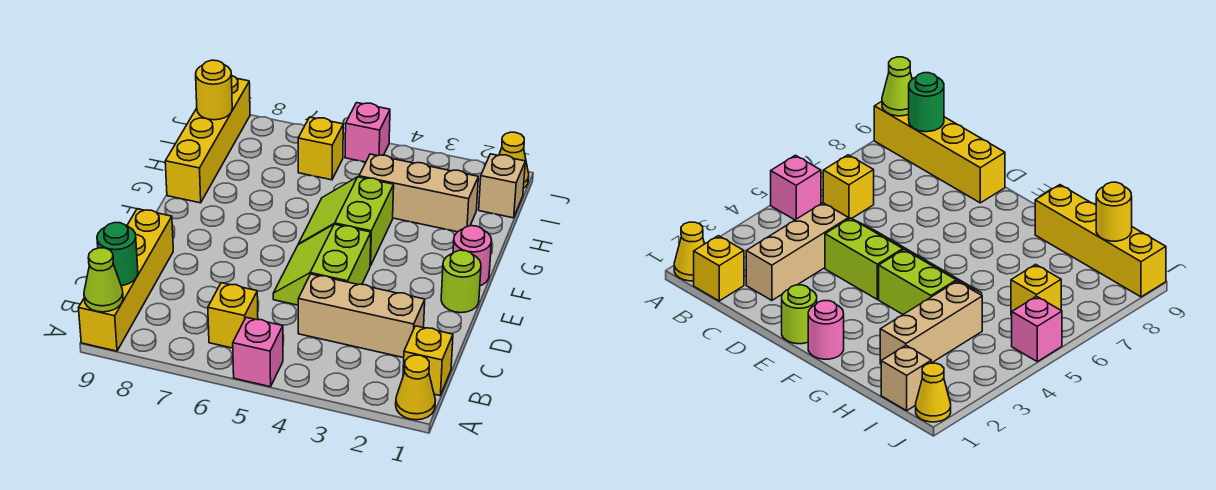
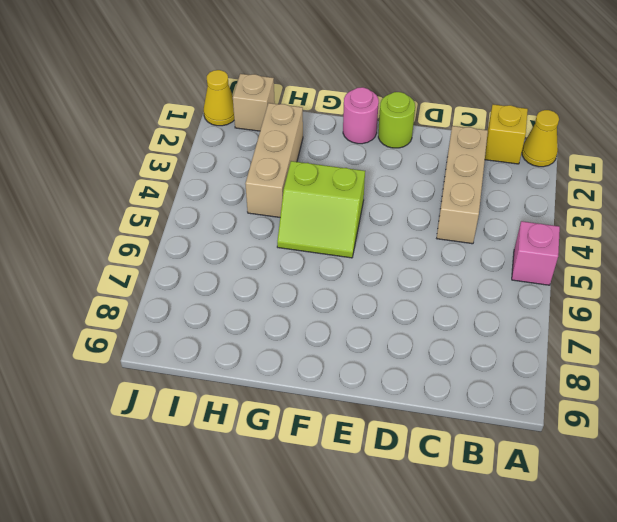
none -> yellow 1x4 brick [79,209,173,351]
none -> yellow 1x1 brick [208,283,258,348]
none -> lime 2x2 slope [273,224,371,305]

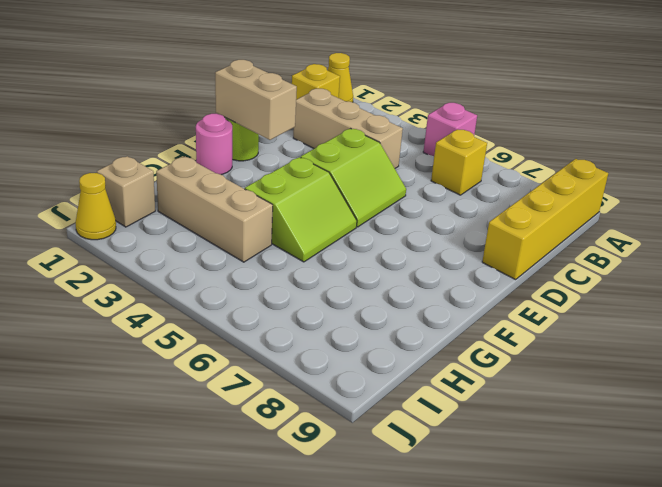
tan 1x2 brick [215,60,297,140] -> none
none -> yellow 1x4 brick [165,76,250,203]
none -> yellow 1x1 brick [298,117,343,180]
none -> pink 1x1 brick [345,103,390,162]

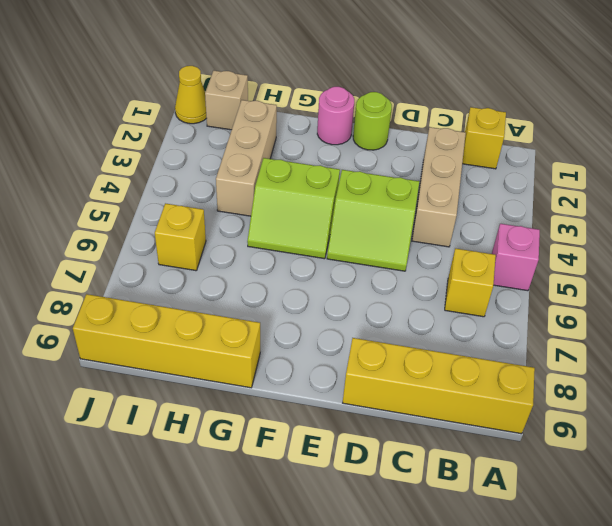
none -> yellow 1x1 cone [396,355,435,420]
none -> pink 1x1 brick [345,103,390,162]
none -> lime 1x1 cone [84,248,123,312]

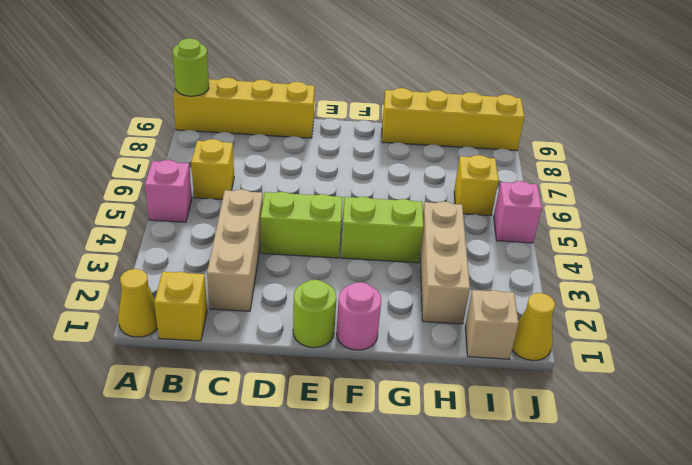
lime 1x1 round brick [172,38,209,96] -> lime 1x1 cone [84,248,123,312]
none -> green 1x1 round brick [97,223,138,286]
none -> yellow 1x1 round brick [196,60,232,120]

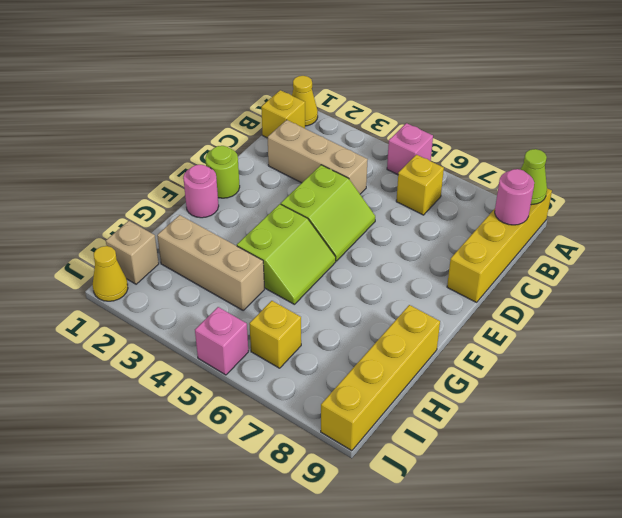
pink 1x1 round brick [495,169,534,225] -> green 1x1 round brick [97,223,138,286]
none -> yellow 1x1 round brick [196,60,232,120]

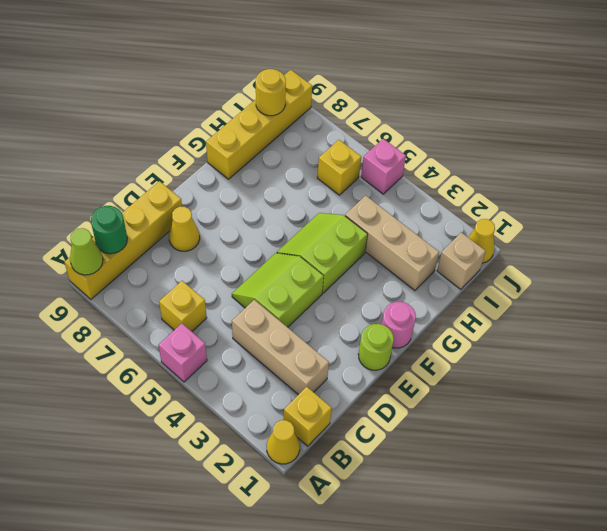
yellow 1x1 cone [169,207,200,251] -> none

